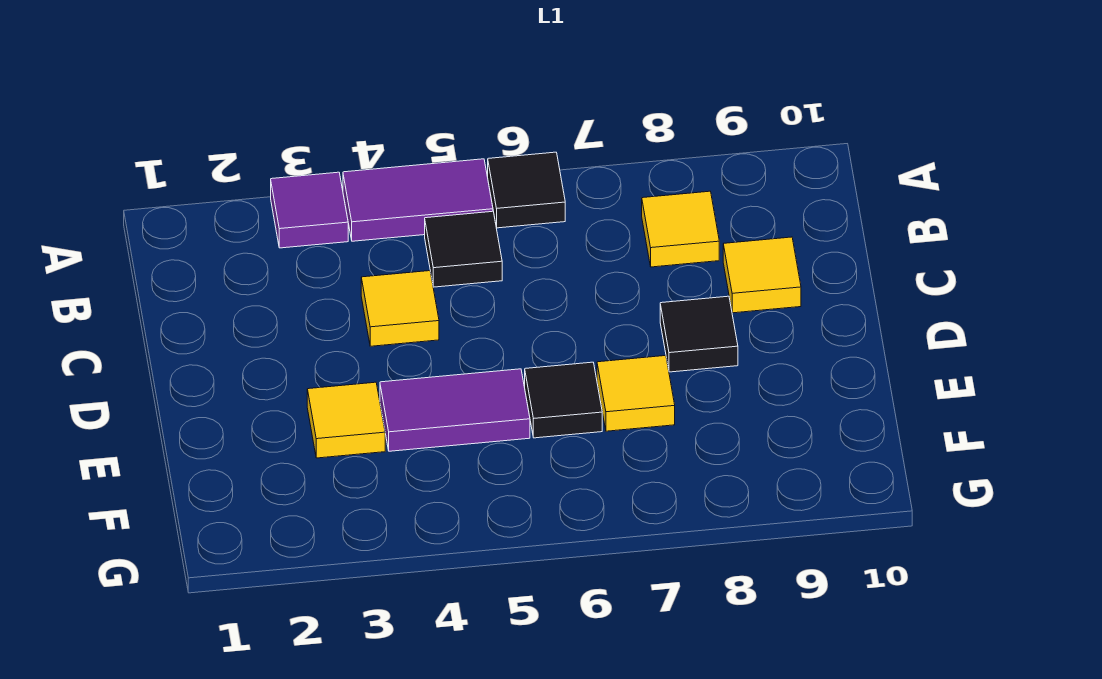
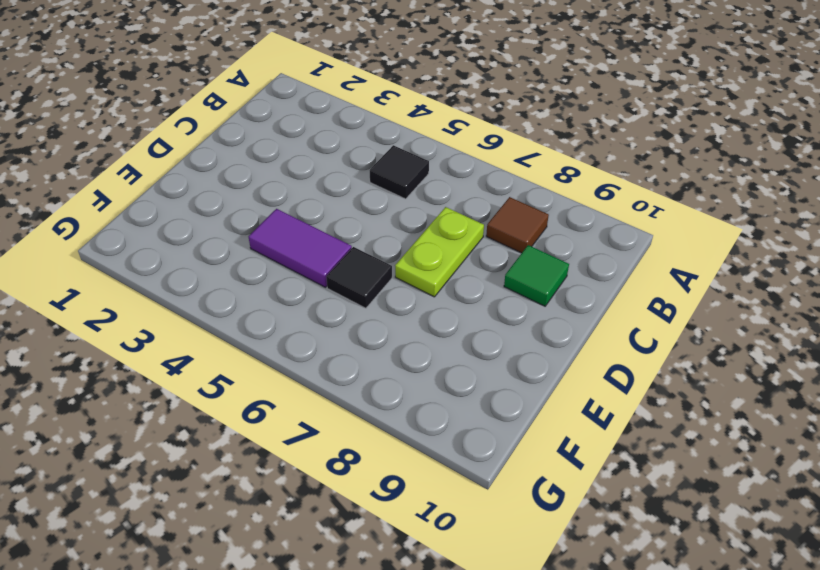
brown 1x1 tile [486,197,549,253] -> yellow 1x1 tile [642,191,719,267]
lime 1x2 plate [395,207,484,297] -> none
green 1x1 tile [504,245,569,306] -> yellow 1x1 tile [723,237,801,313]
none -> purple 1x1 tile [271,172,348,248]
none -> purple 1x2 tile [343,159,493,241]
none -> black 1x1 tile [487,152,565,228]

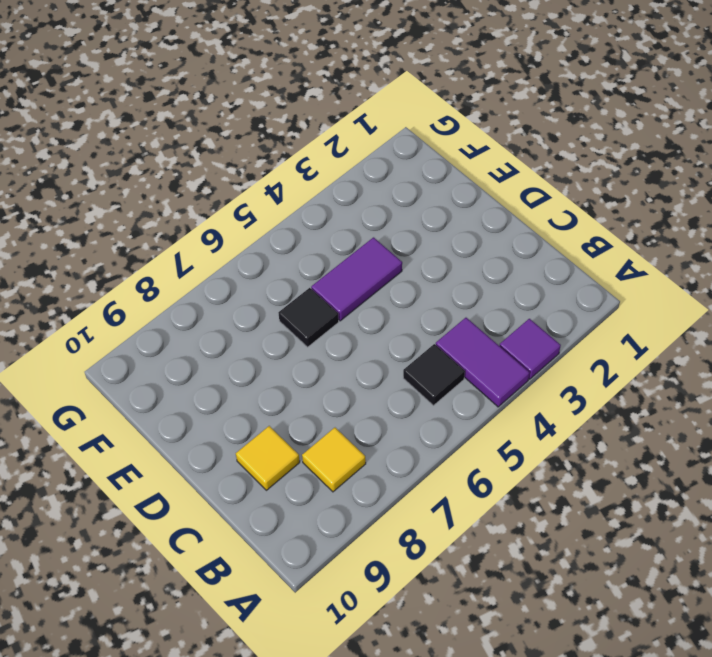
purple 1x2 tile [436,318,530,407] -> purple 1x2 tile turned to [343,159,493,241]
none -> black 1x1 tile [487,152,565,228]
none -> yellow 1x1 tile [361,271,439,346]
none -> black 1x1 tile [660,296,738,372]

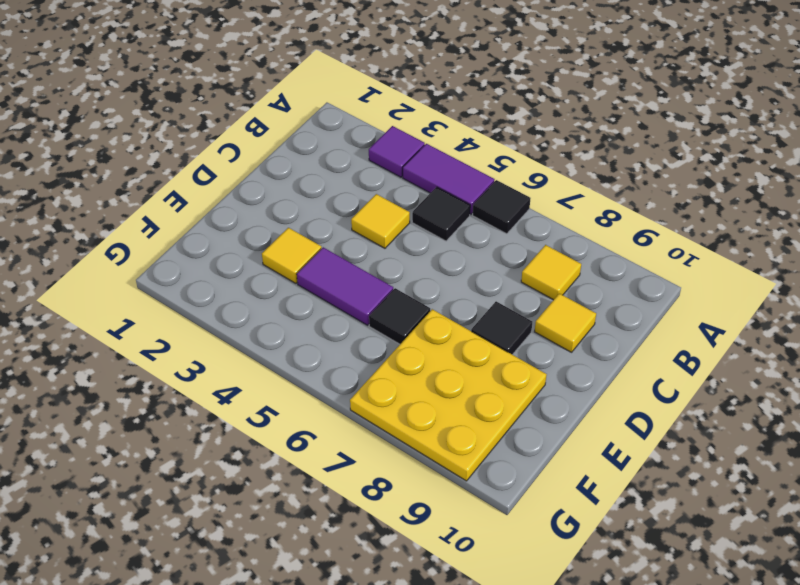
yellow 3x3 plate [350,309,547,481] -> yellow 1x1 tile [597,356,675,431]

